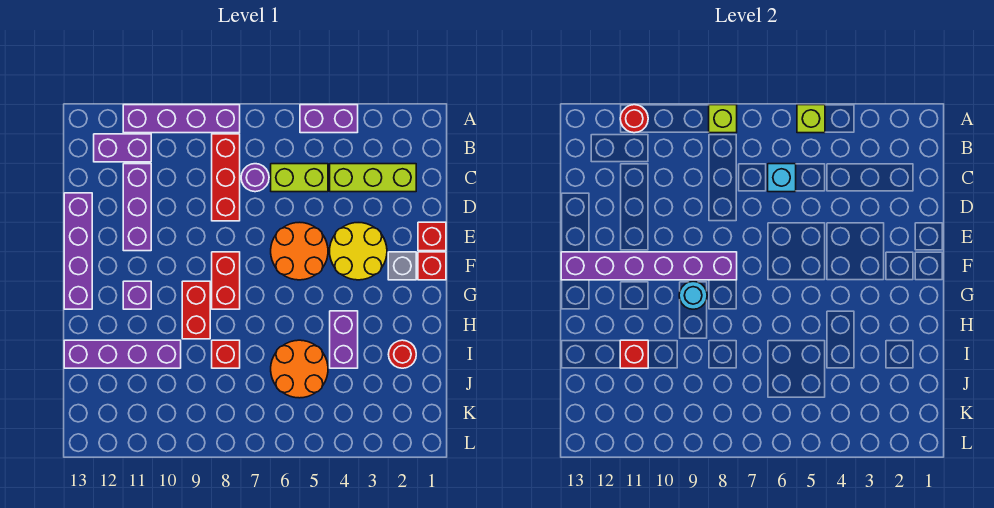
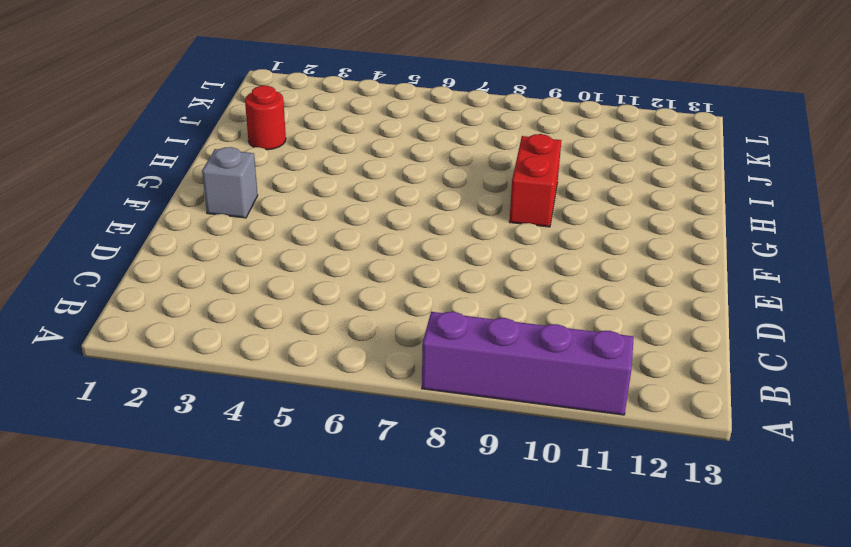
none -> purple 1x2 brick [300,105,358,133]
none -> red 1x3 brick [212,134,240,221]
none -> purple 1x2 brick [94,134,151,162]

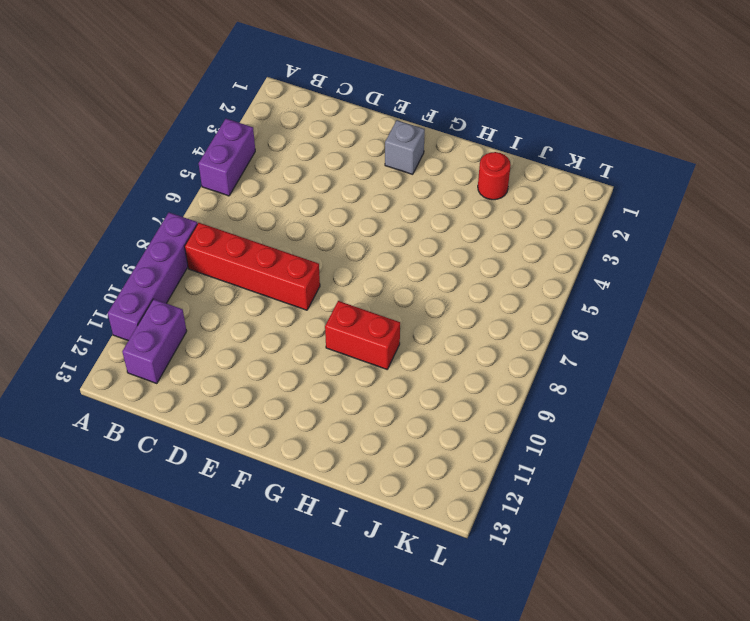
red 1x4 brick [185,223,320,310] -> red 1x3 brick [212,134,240,221]
none -> lime 1x3 brick [330,164,416,192]
none -> lime 1x2 brick [271,164,328,192]
none -> purple 1x1 round brick [241,164,269,192]

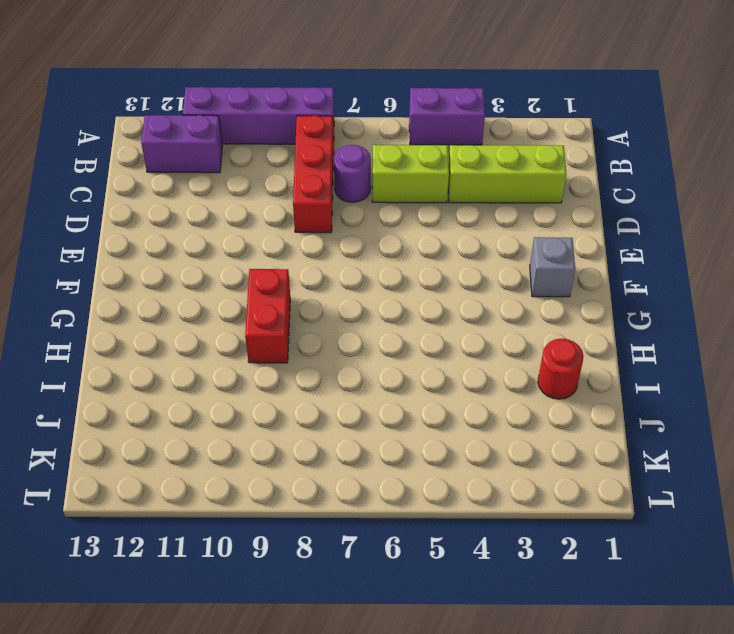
none -> purple 1x3 brick [123,164,151,251]
none -> purple 1x4 brick [64,193,92,309]
none -> red 1x1 brick [418,222,446,251]

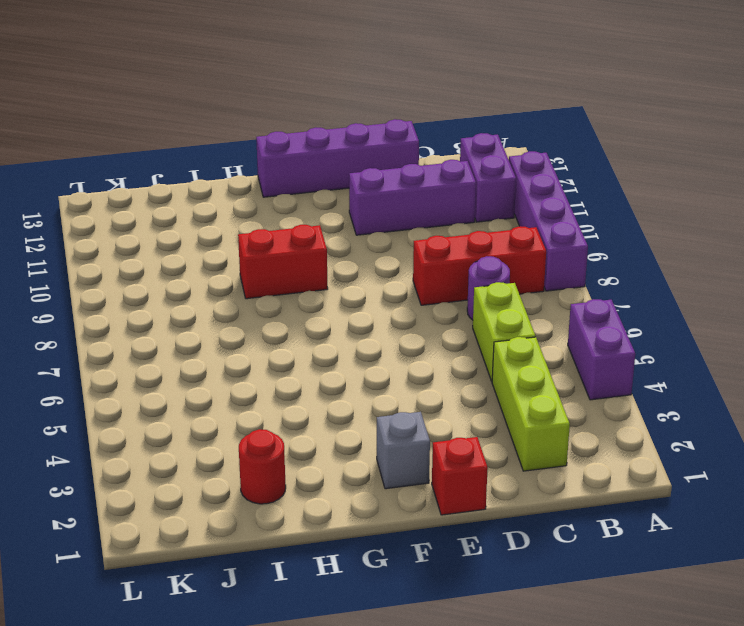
none -> yellow 2x2 round brick [330,223,387,280]
none -> orange 2x2 round brick [271,222,328,280]
none -> red 1x1 brick [418,252,446,280]

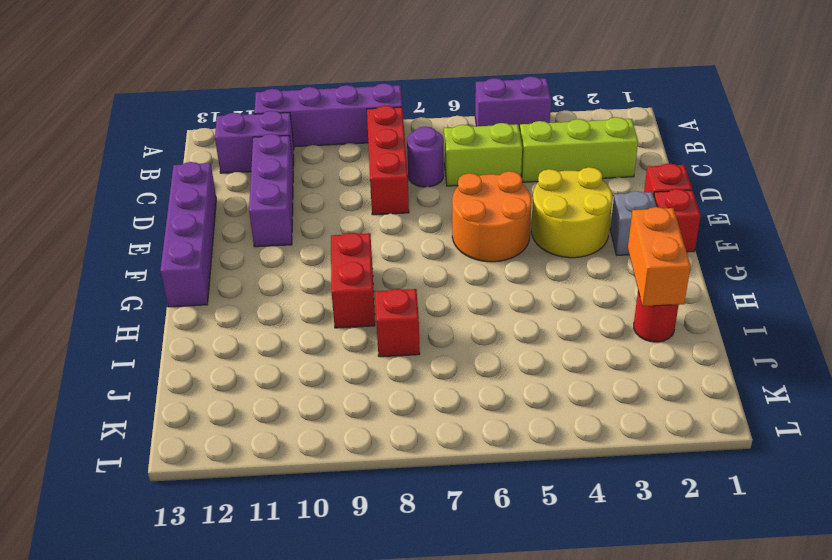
orange 1x2 brick [628,207,691,306] -> none
none -> red 1x2 brick [212,252,240,309]
none -> purple 1x1 brick [123,281,151,309]
none -> purple 1x2 brick [330,311,358,368]

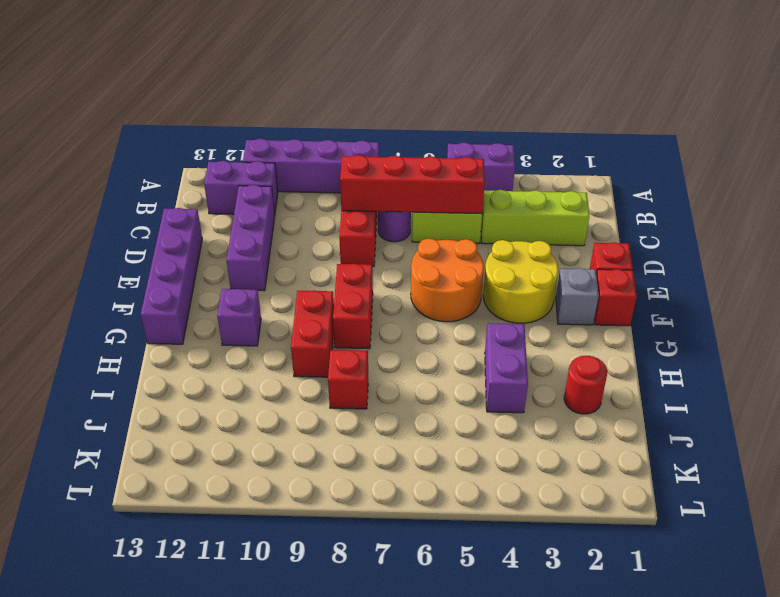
red 1x4 brick [340,155,485,214] -> cyan 1x1 brick [768,164,796,192]
none -> orange 2x2 round brick [271,340,328,398]
none -> purple 1x4 brick [64,340,181,368]
none -> lime 1x1 brick [797,105,825,133]

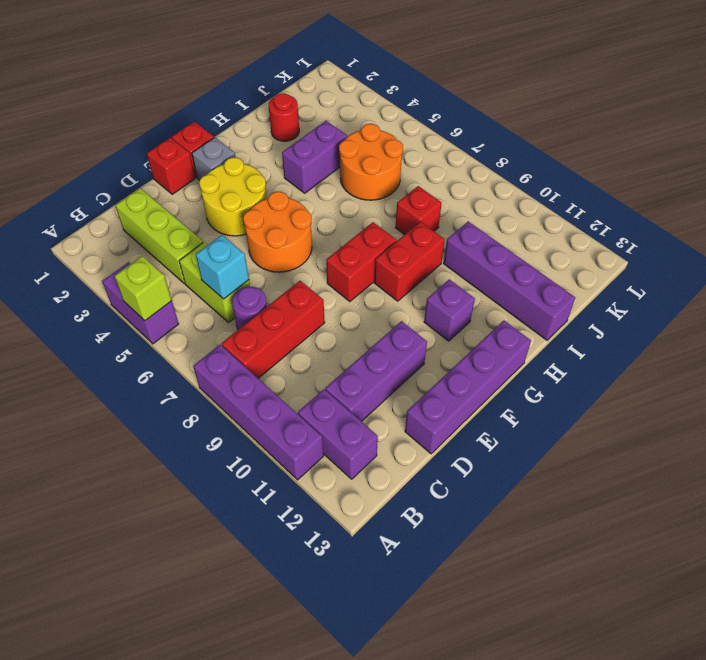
none -> lime 1x1 brick [709,105,737,133]
none -> red 1x1 round brick [620,105,648,133]
none -> purple 1x6 brick [561,252,737,280]

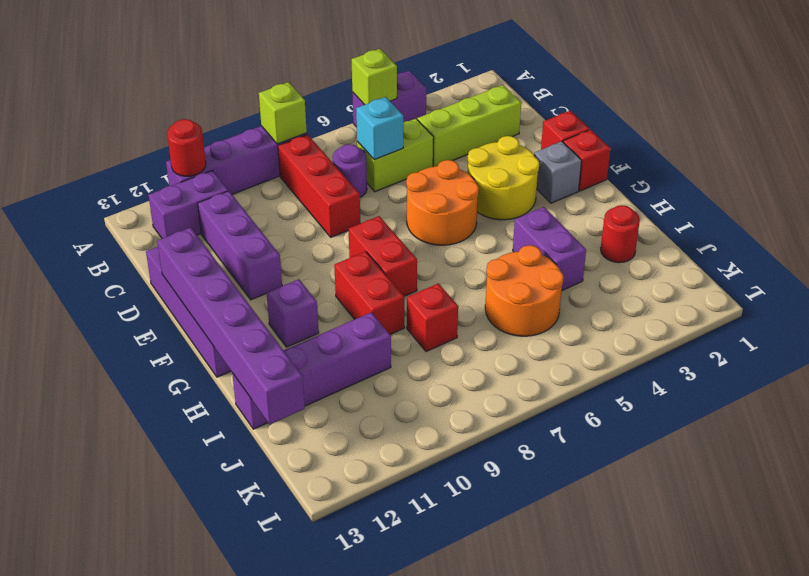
purple 1x6 brick [157,228,305,424] -> purple 1x6 brick turned to [561,252,737,280]
none -> cyan 1x1 round brick [679,281,707,309]
none -> red 1x1 brick [620,340,648,368]

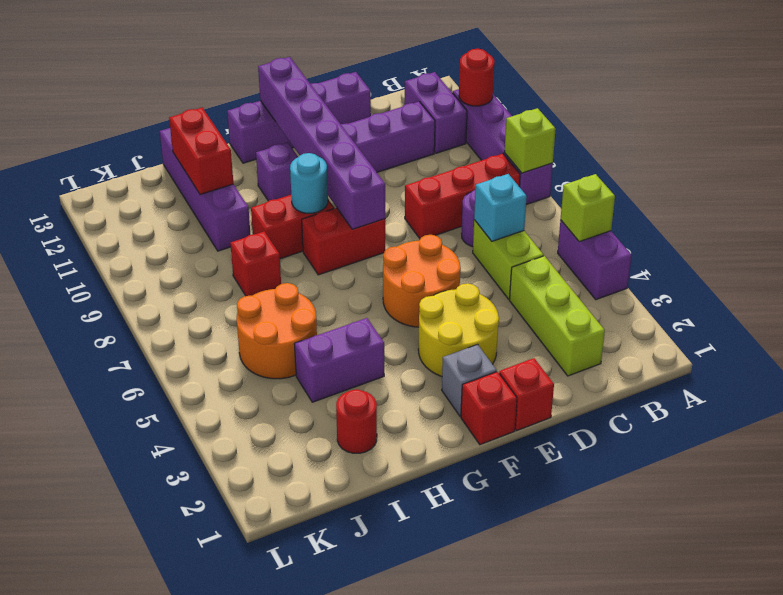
red 1x2 brick [169,108,234,195] -> red 1x1 brick [620,340,648,368]

